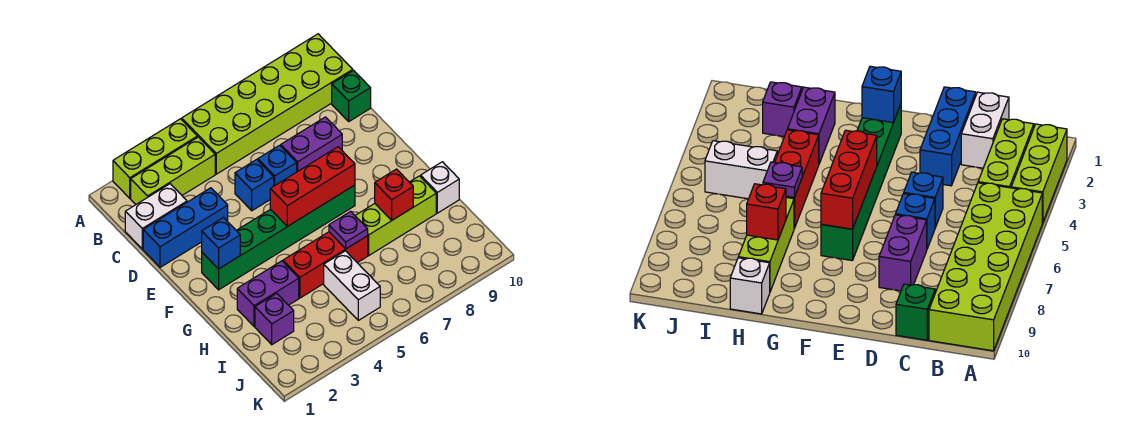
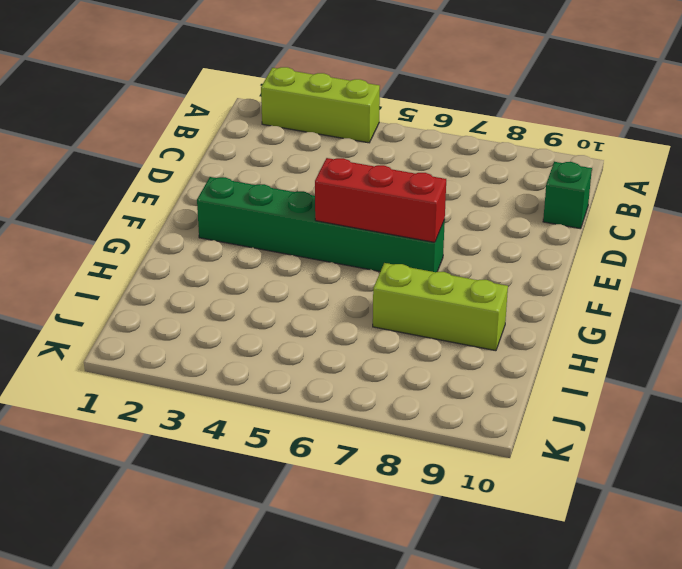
none -> lime 2x6 brick [182,34,353,174]
none -> lime 1x3 brick [131,137,215,205]
none -> white 1x2 brick [125,184,187,249]

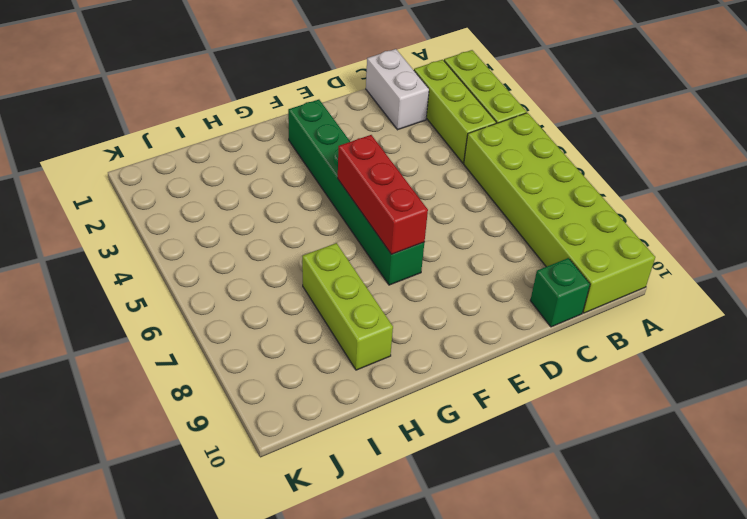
none -> blue 1x3 brick [143,188,228,267]
none -> blue 1x1 brick [235,159,274,211]
none -> blue 1x1 brick [258,145,297,186]

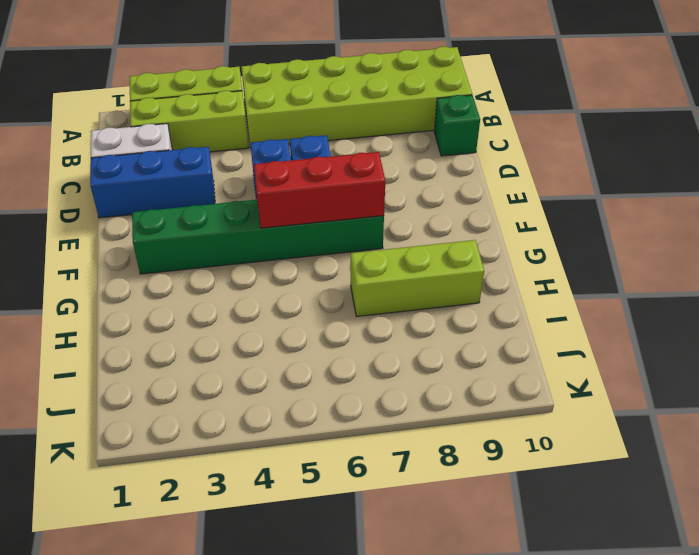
none -> purple 1x2 brick [281,117,342,172]
none -> purple 1x2 brick [237,261,299,326]
none -> red 1x3 brick [283,232,368,298]

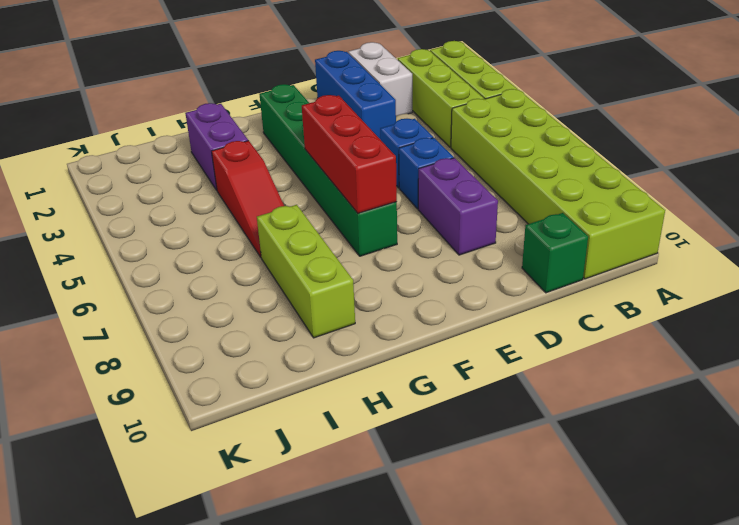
red 1x3 slope [212,141,284,257] -> red 1x3 brick [283,232,368,298]
none -> white 1x1 brick [421,162,459,213]
none -> purple 1x1 brick [255,293,294,345]
none -> white 1x2 brick [324,251,380,320]

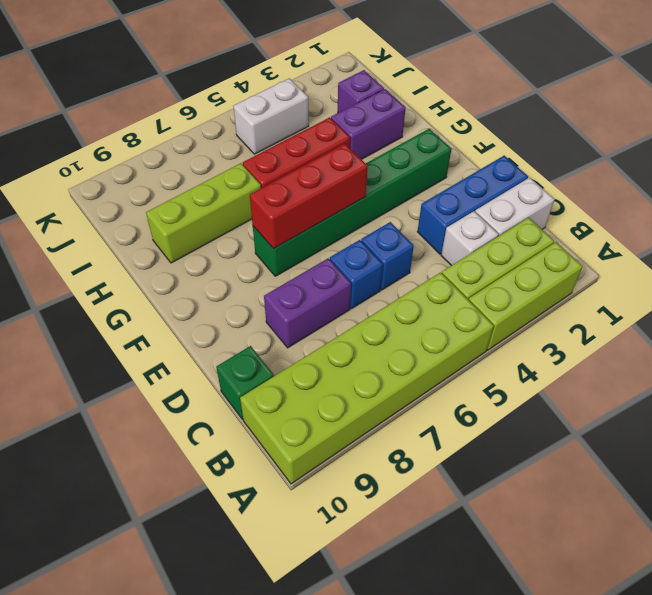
white 1x1 brick [441,211,499,266] -> white 1x1 brick moved to [421,162,459,213]
white 1x2 brick [233,79,309,154] -> white 1x2 brick turned to [324,251,380,320]
none -> blue 1x1 brick [202,218,240,269]
none -> purple 1x1 plate [329,211,368,249]
none -> red 1x1 brick [375,169,413,221]

